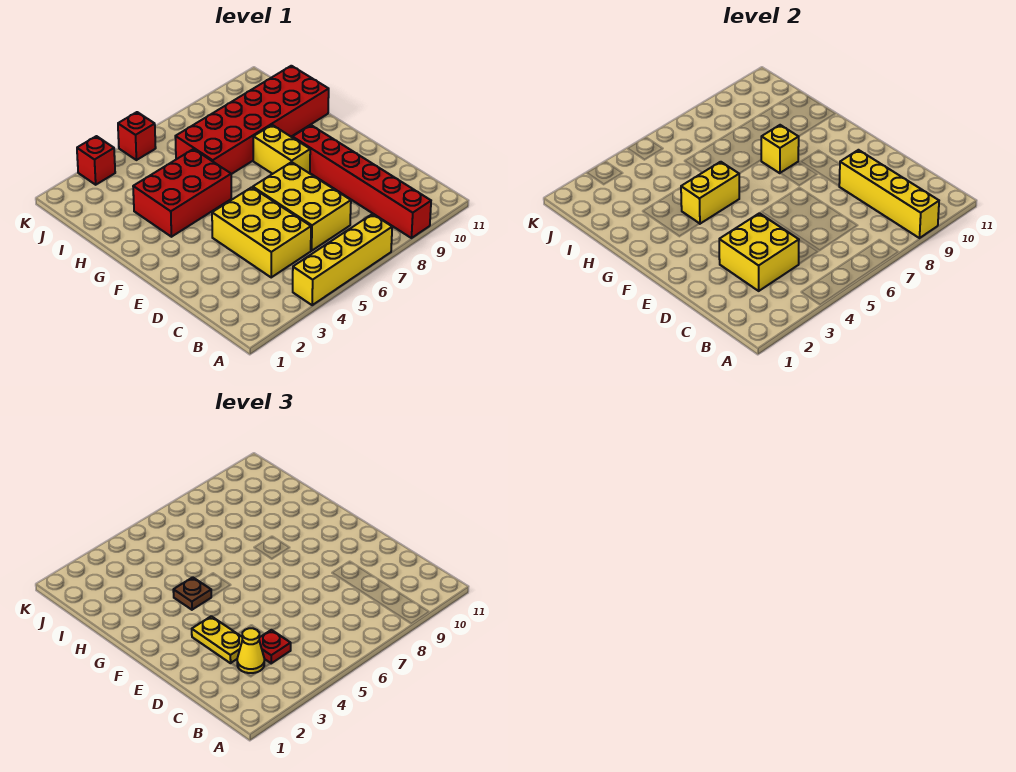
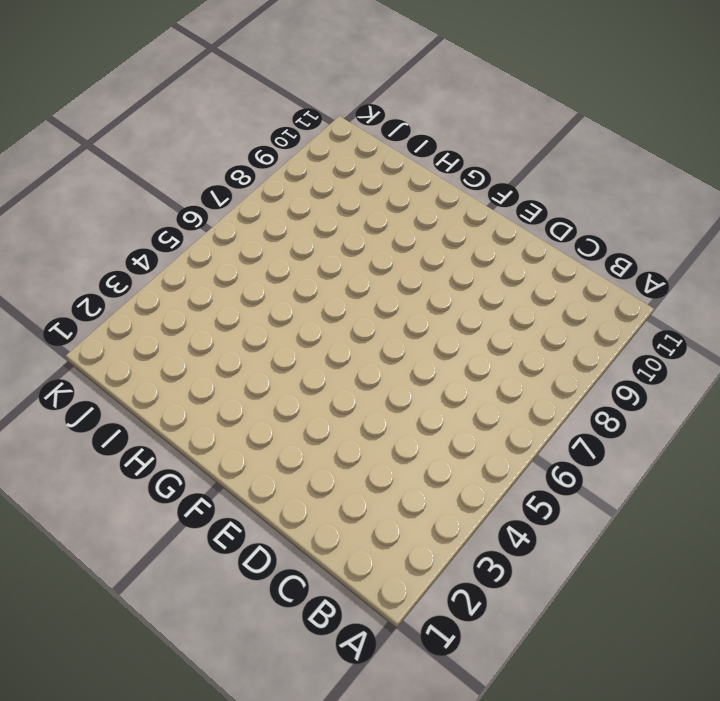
none -> yellow 1x4 brick [293,214,392,305]
none -> red 1x6 brick [292,125,431,238]
none -> yellow 2x3 brick [212,187,311,277]

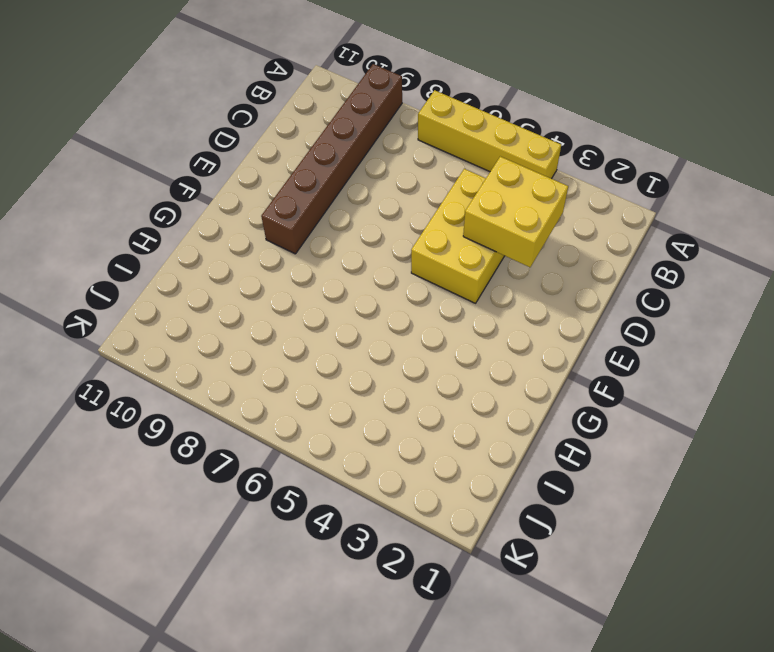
brown 1x6 brick [261,64,402,254] -> red 1x6 brick [292,125,431,238]
none -> yellow 2x3 brick [253,162,351,251]
none -> yellow 1x2 brick [253,125,310,174]
none -> red 2x3 brick [133,149,231,237]

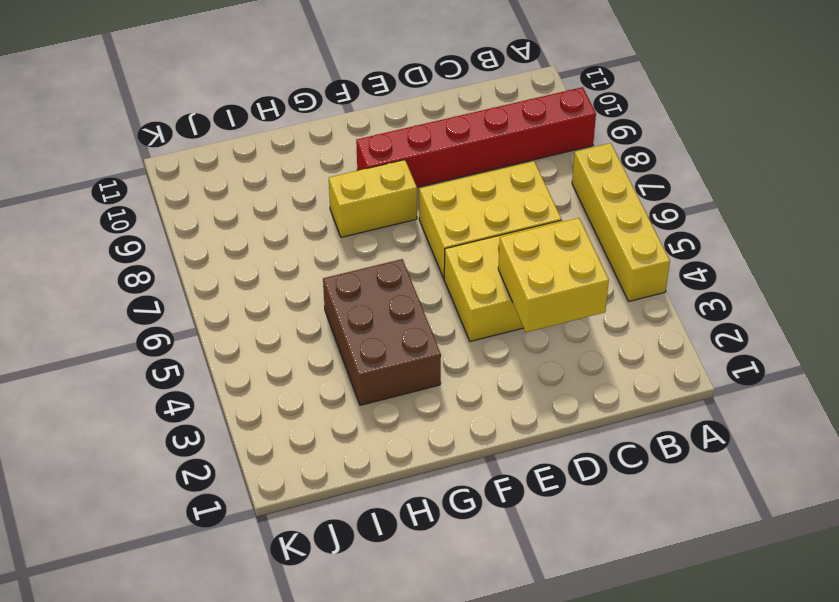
brown 2x3 brick [323,259,441,405] -> red 2x3 brick [133,149,231,237]
none -> red 2x6 brick [175,66,329,174]
none -> red 1x1 brick [77,136,115,185]
none -> red 1x1 brick [118,112,156,160]

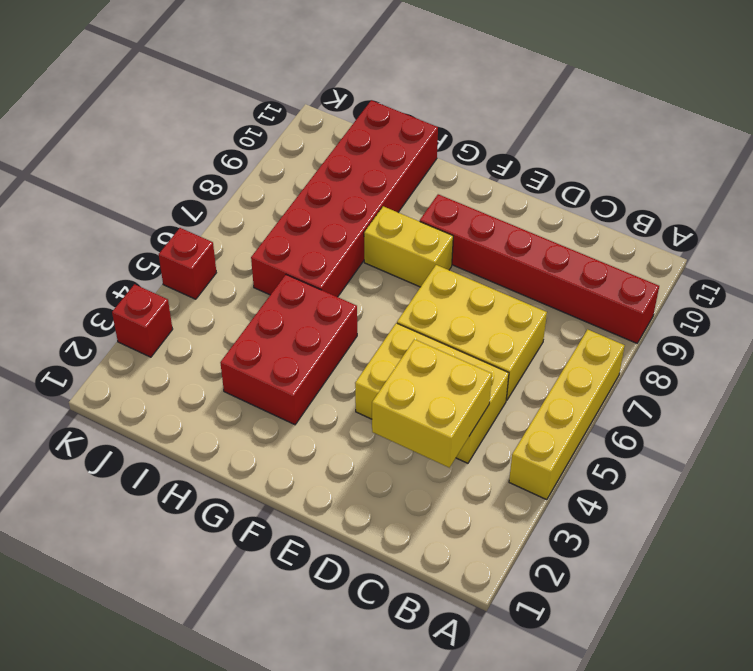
none -> yellow 1x4 brick [839,150,939,238]
none -> yellow 1x2 brick [681,162,739,224]
none -> yellow 1x1 brick [761,125,799,173]

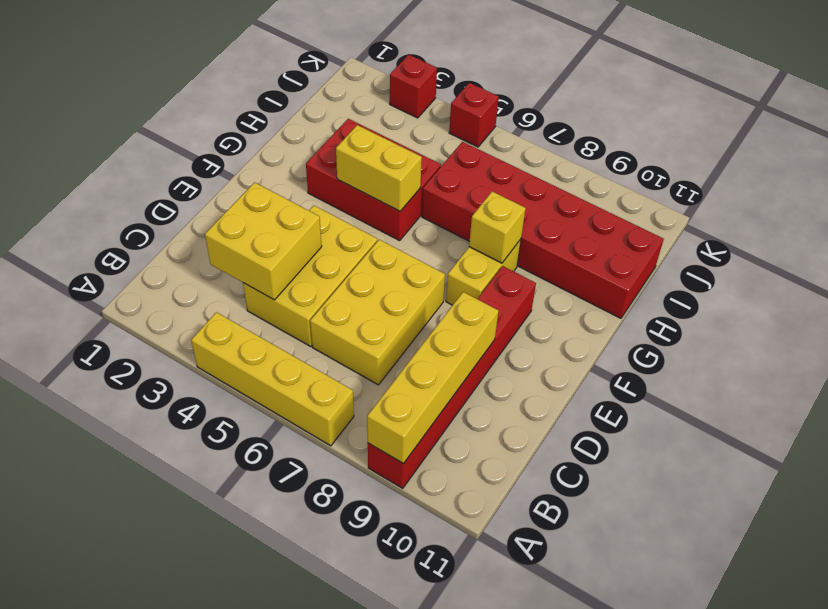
none -> yellow 1x1 cone [237,628,264,673]
none -> red 1x1 plate [259,630,291,663]
none -> yellow 1x2 plate [192,616,242,663]

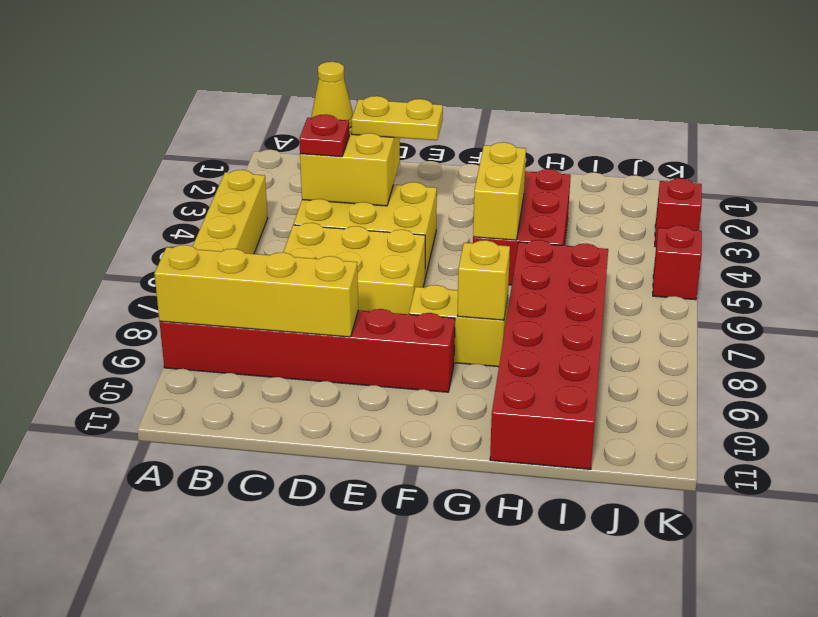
none -> brown 1x1 plate [173,577,211,610]

